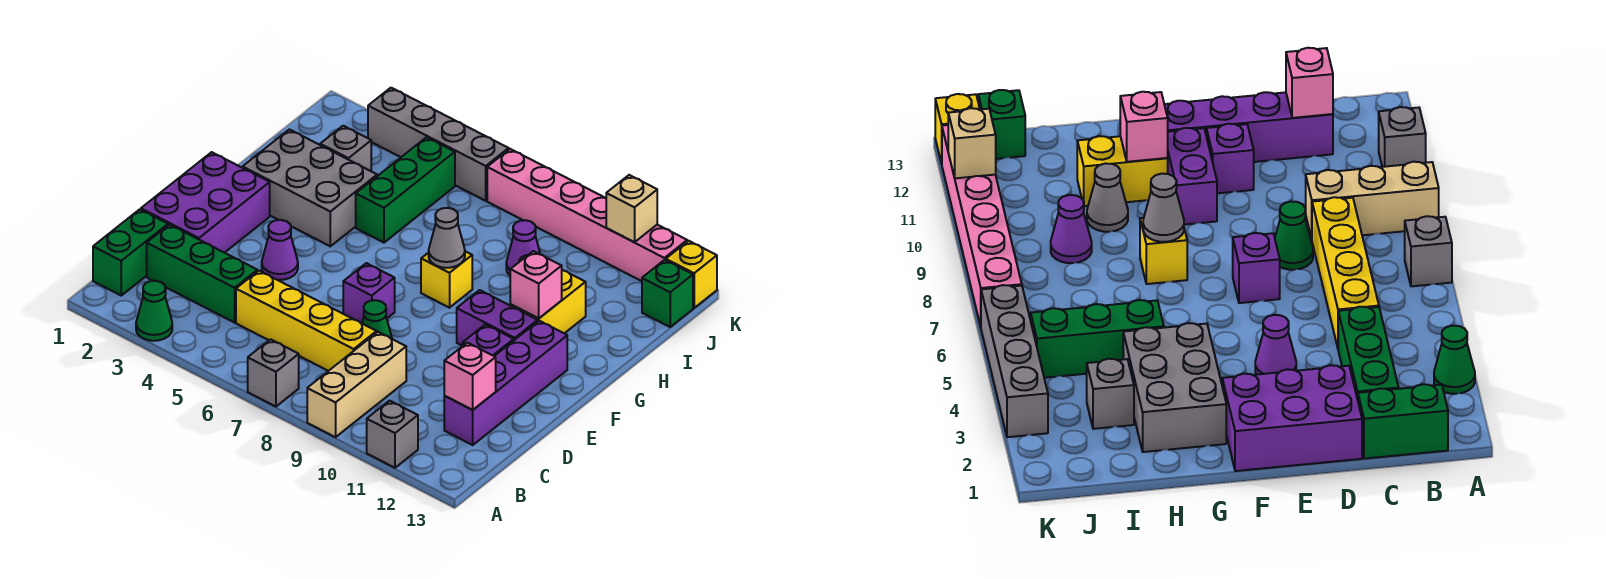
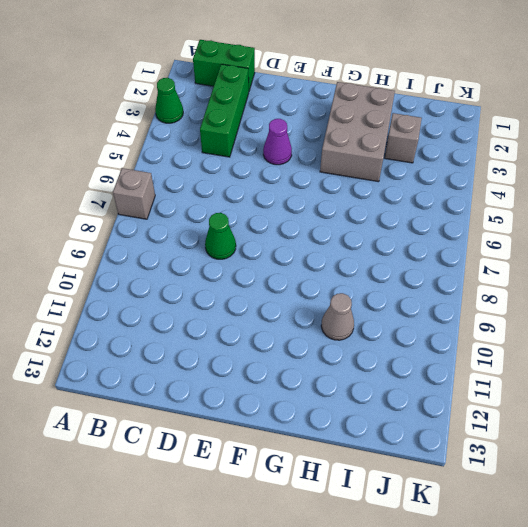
none -> tan 1x3 brick [307,332,406,437]
none -> grey 1x1 brick [367,401,418,468]
none -> yellow 1x4 brick [236,271,377,371]

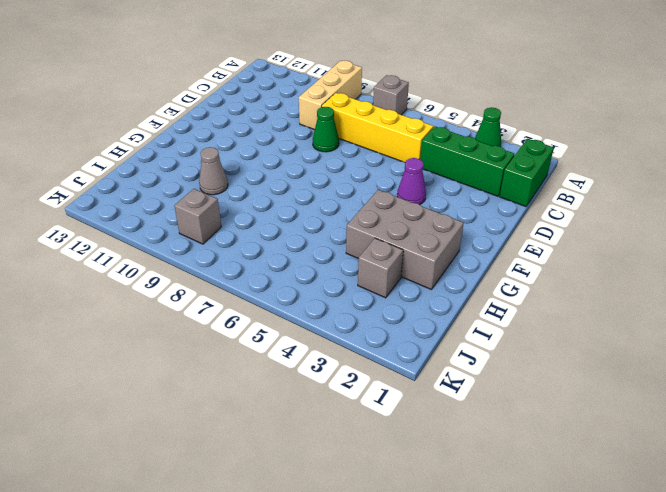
grey 1x1 brick [174,189,221,244] -> grey 1x1 brick moved to [367,401,418,468]
none -> purple 1x4 brick [444,321,567,445]
none -> purple 2x3 brick [141,152,270,253]
none -> purple 1x1 brick [343,263,395,323]

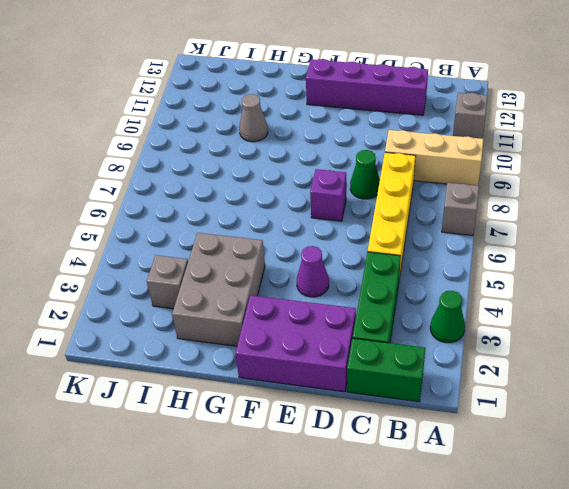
none -> purple 1x1 brick [463,324,514,356]
none -> purple 1x2 brick [457,290,538,346]
none -> yellow 1x1 brick [421,251,472,308]

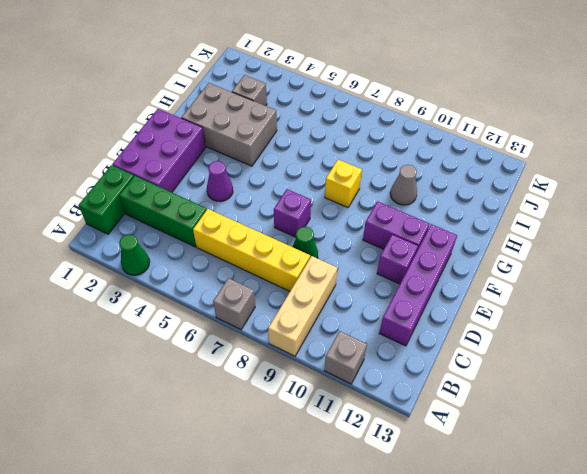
none -> yellow 1x2 brick [510,270,586,333]
none -> green 1x3 brick [356,137,455,243]
none -> purple 1x1 cone [506,220,541,275]

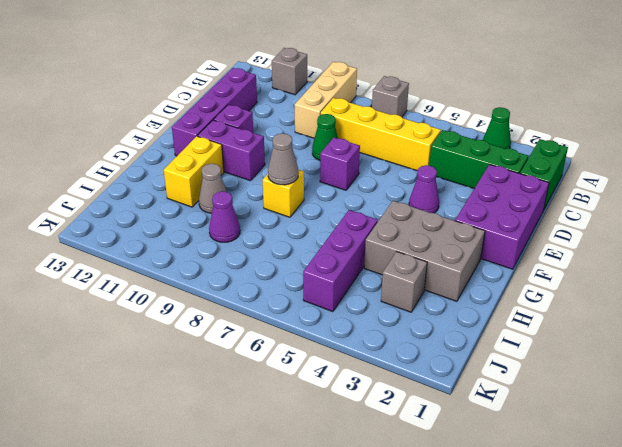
purple 1x3 brick [303,210,378,312] -> green 1x3 brick [356,137,455,243]
none -> green 1x1 brick [642,260,693,327]
none -> grey 1x4 brick [368,88,509,201]
none -> pink 1x6 brick [487,149,687,281]

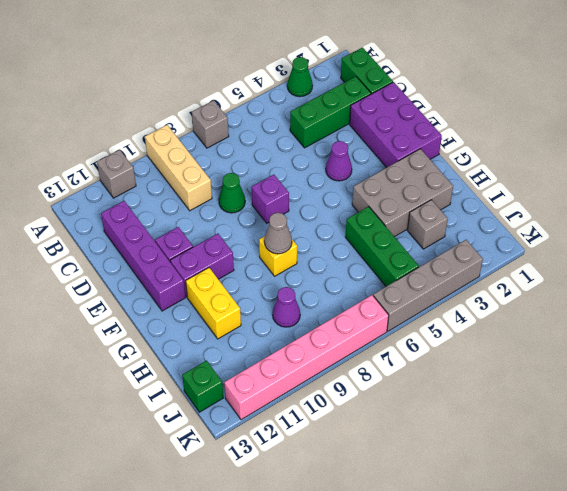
none -> yellow 1x4 brick [236,271,377,371]
none -> grey 1x1 cone [1087,163,1128,232]
none -> yellow 1x1 brick [666,241,717,308]

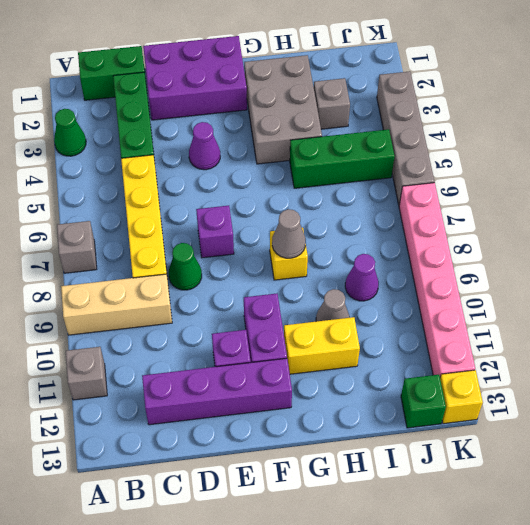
none -> pink 1x1 brick [444,343,496,410]
none -> pink 1x1 brick [510,251,562,318]
none -> tan 1x1 brick [606,175,657,242]

